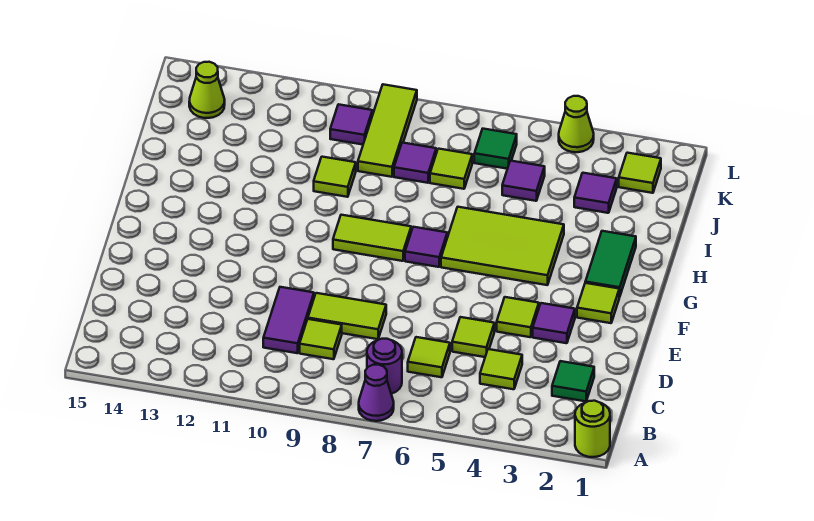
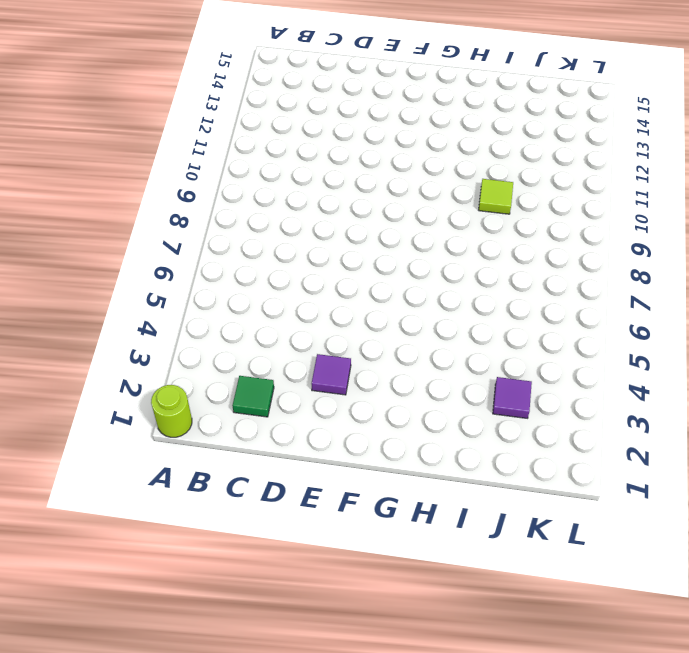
none -> purple 1x1 cone [359,365,394,421]
none -> purple 1x1 round brick [367,339,402,394]
none -> lime 1x1 tile [480,349,522,389]

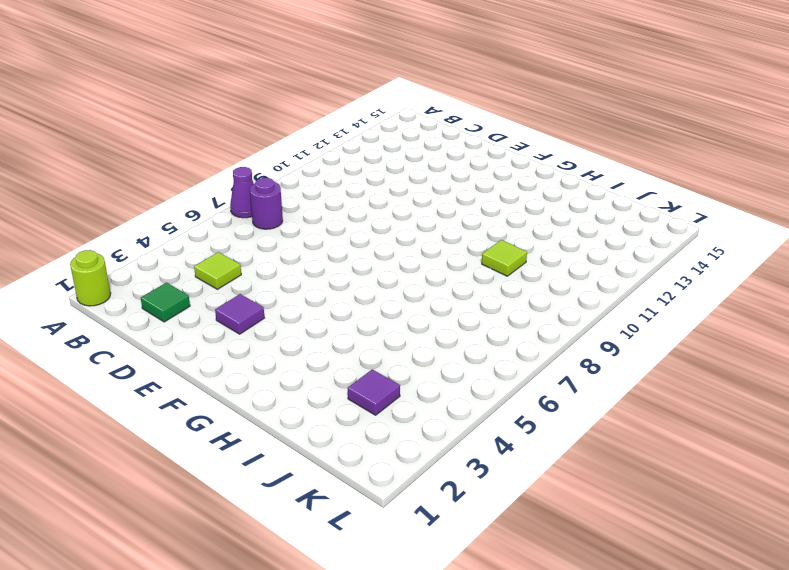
none -> lime 1x1 tile [408,337,450,377]
none -> lime 1x1 tile [300,319,342,359]
none -> purple 1x2 tile [263,287,314,353]

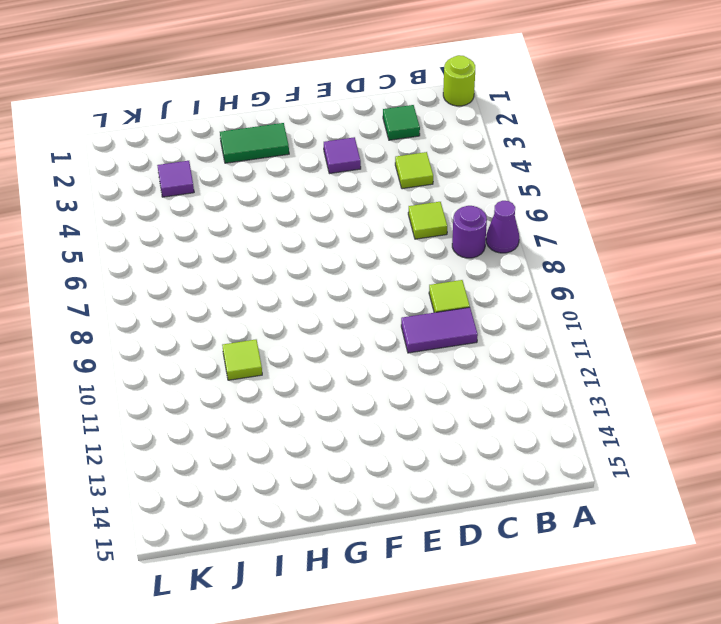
none -> lime 1x1 tile [452,317,494,357]
none -> lime 1x2 tile [308,293,386,339]
none -> lime 1x1 tile [497,297,539,337]

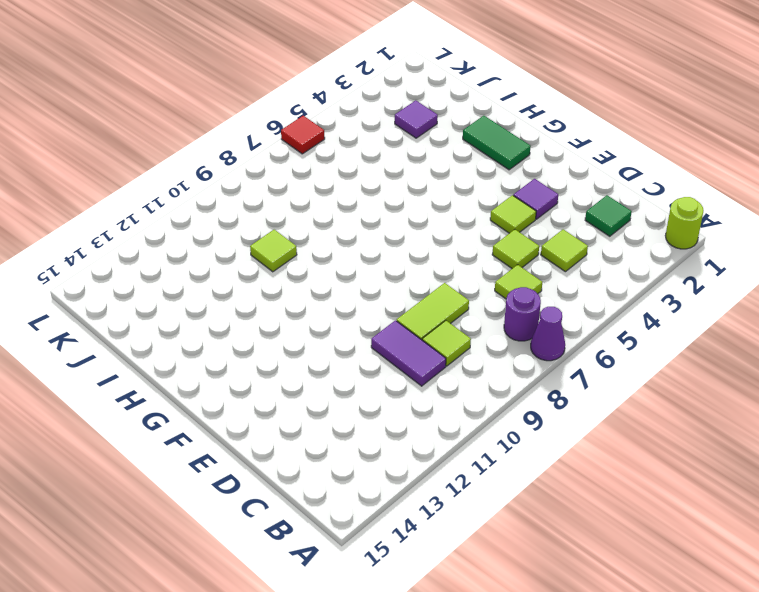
red 1x1 tile [281,116,325,154] -> none
none -> lime 1x1 tile [577,283,619,323]
none -> lime 2x3 tile [441,207,564,285]
none -> purple 1x1 tile [405,227,447,267]

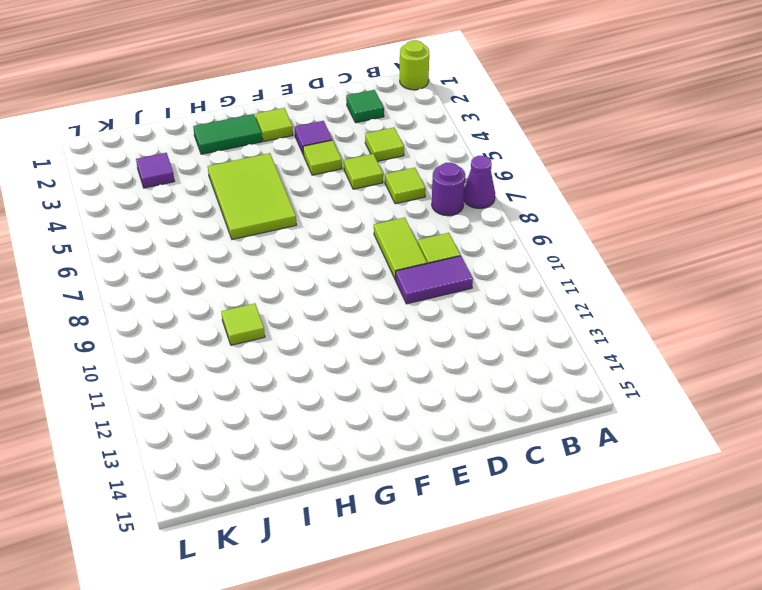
none -> purple 1x1 tile [405,227,447,267]
none -> lime 1x2 tile [333,215,411,261]
none -> purple 1x1 tile [502,161,545,201]

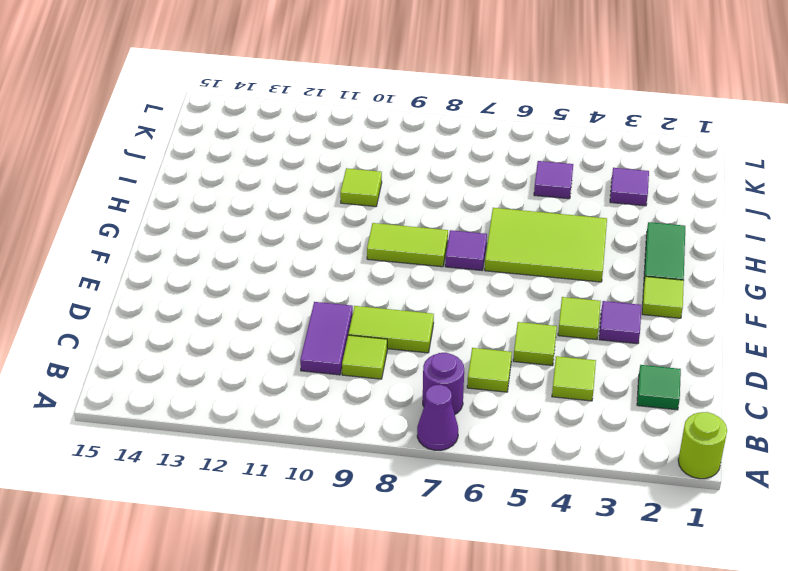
none -> lime 1x1 tile [430,149,472,189]
none -> purple 1x1 tile [394,143,436,183]
none -> lime 1x3 tile [358,84,417,177]

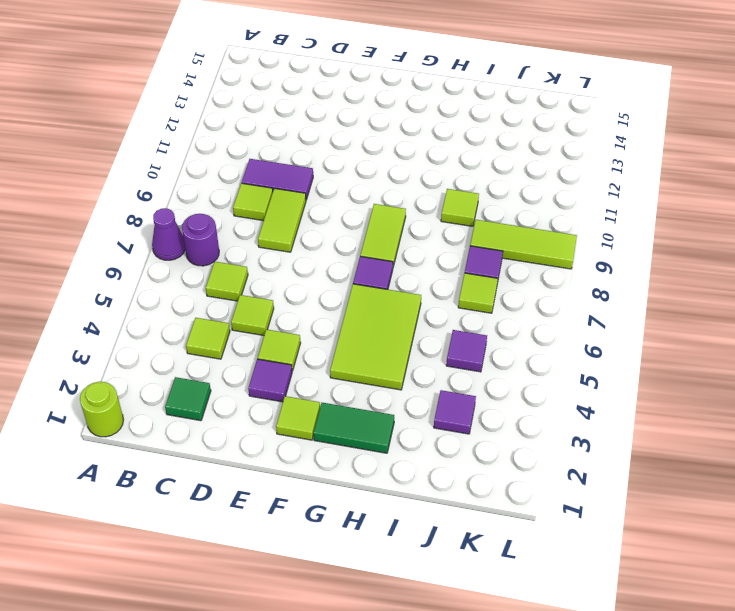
none -> lime 1x1 tile [619,153,661,193]
none -> green 1x1 tile [474,129,517,169]
none -> purple 1x1 tile [330,104,372,145]

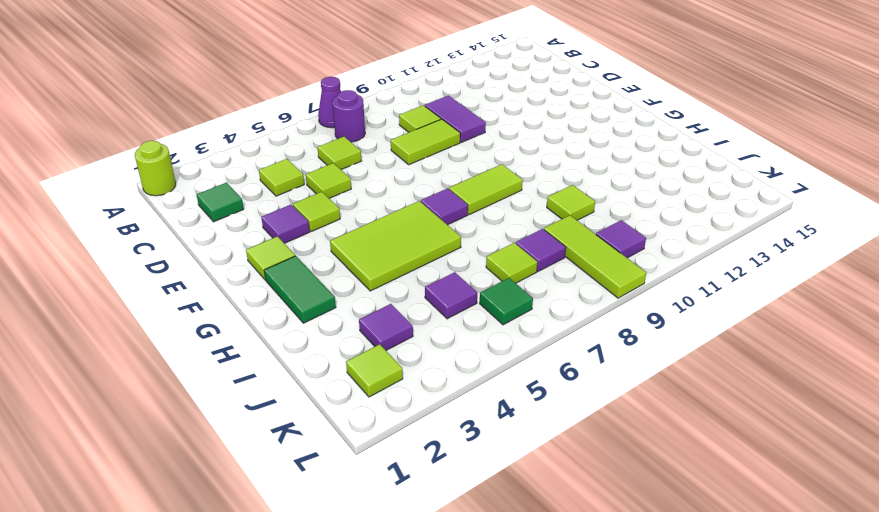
none -> lime 1x1 cone [189,62,225,118]
none -> lime 1x1 cone [559,96,594,152]

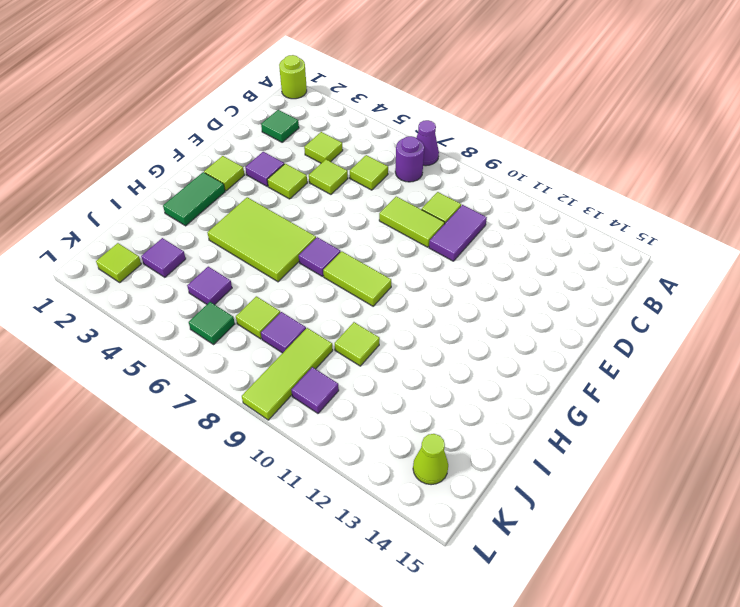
none -> lime 1x1 cone [559,96,594,152]

